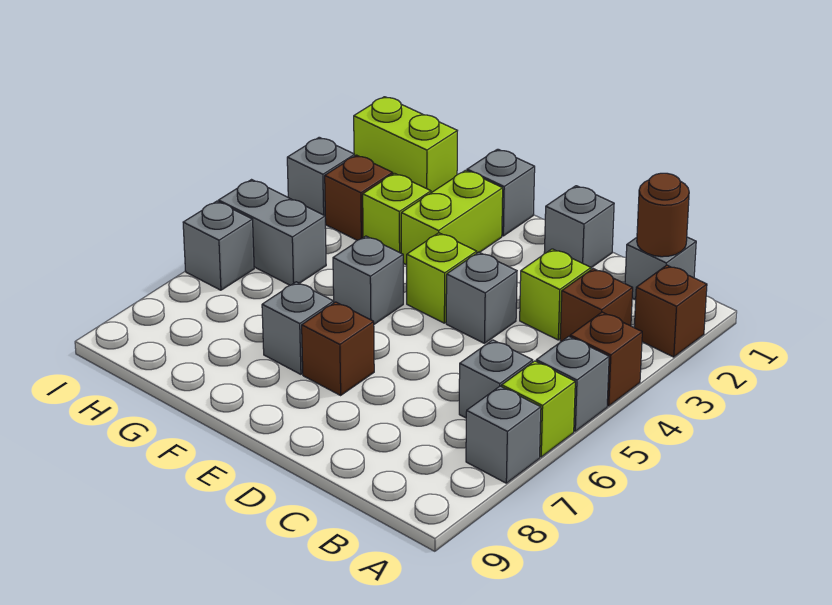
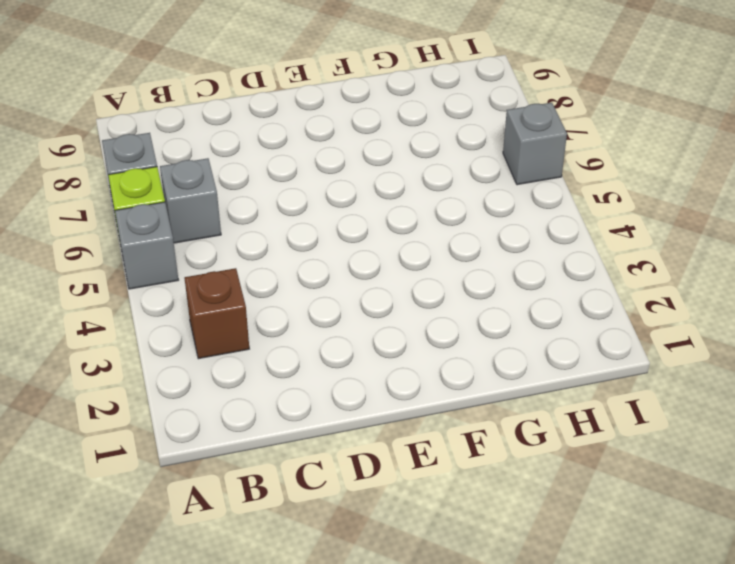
none -> brown 1x1 brick [634,265,707,357]
none -> brown 1x1 brick [570,312,642,406]
none -> grey 1x1 brick [625,237,696,300]

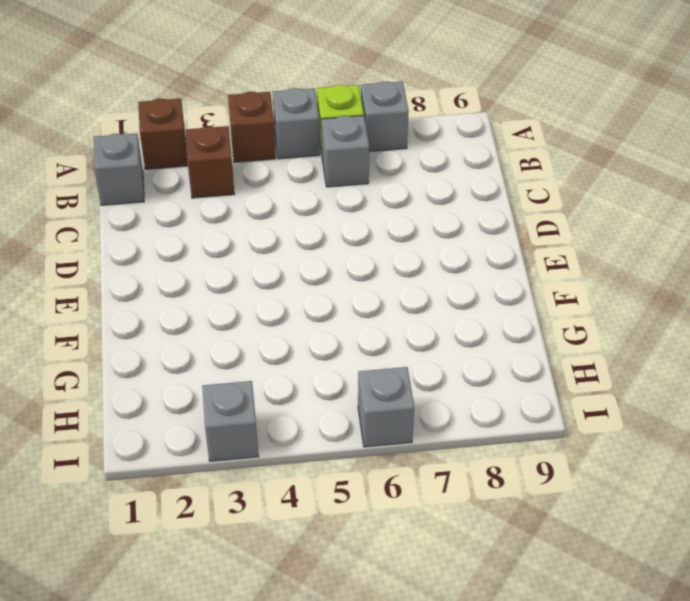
none -> lime 1x1 brick [520,249,591,340]
none -> grey 1x1 brick [544,186,614,268]
none -> grey 1x1 brick [446,252,517,343]

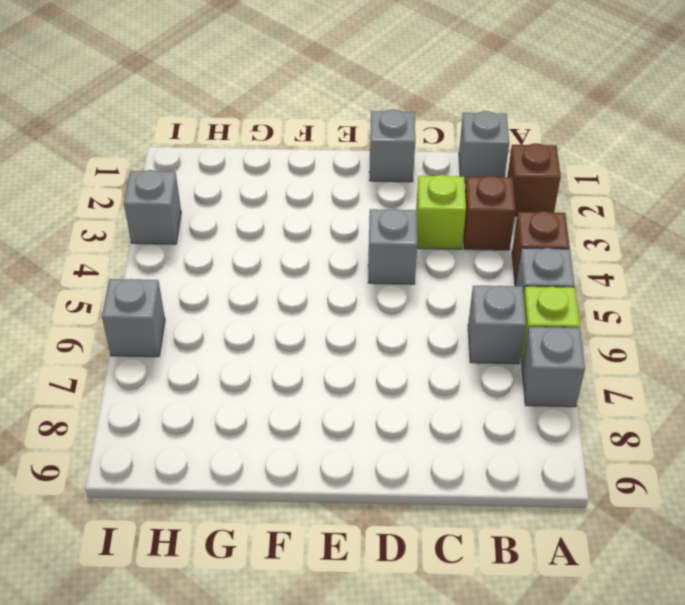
none -> lime 1x1 brick [407,233,477,323]
none -> brown 1x1 brick [302,302,374,395]
none -> grey 1x1 brick [467,149,535,236]

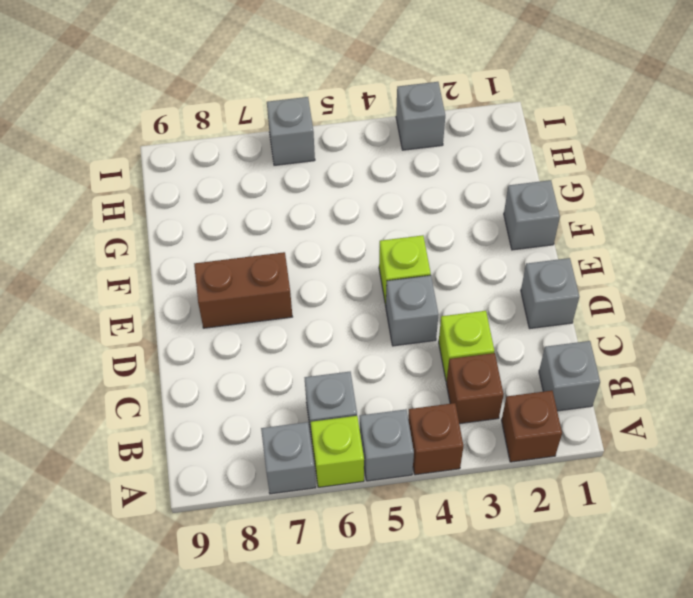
brown 1x2 brick [194,252,292,328] -> brown 1x1 brick [302,302,374,395]
none -> lime 1x2 brick [401,170,503,265]
none -> grey 1x1 brick [333,236,403,324]
none -> grey 1x1 brick [262,282,334,374]

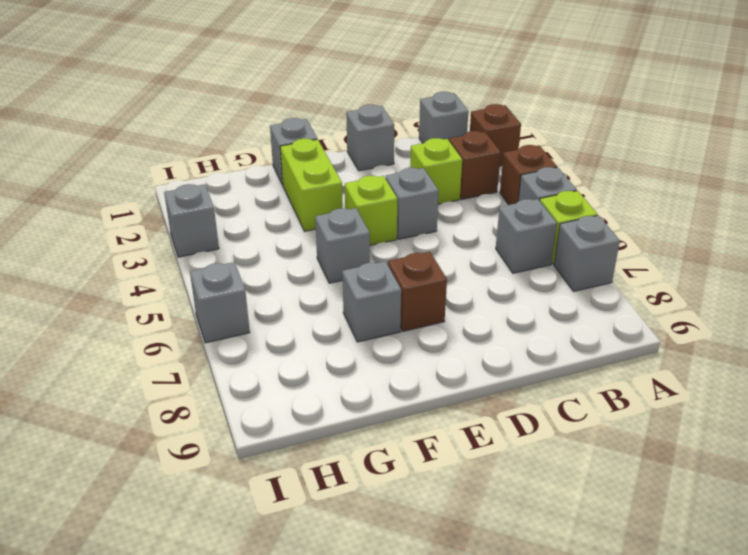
none -> lime 1x1 brick [363,173,431,253]
none -> lime 1x2 brick [354,97,457,193]
none -> brown 1x1 brick [325,155,393,240]

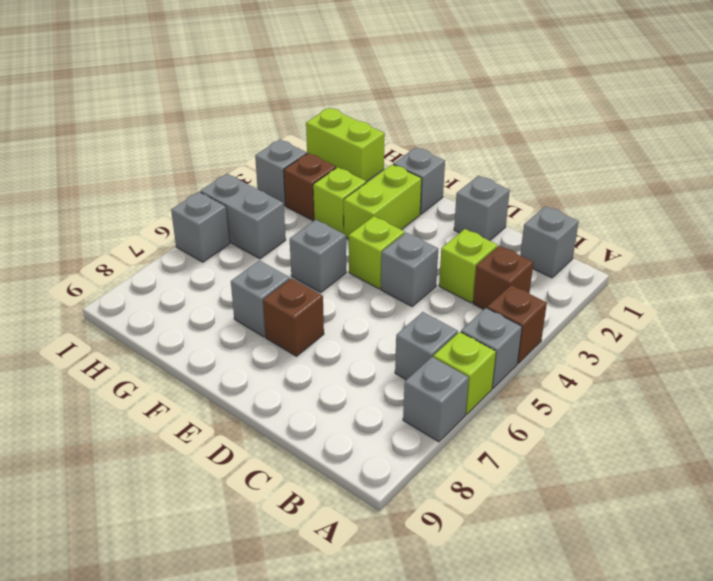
none -> brown 1x1 brick [634,265,707,357]
none -> brown 1x1 round brick [637,173,689,257]

